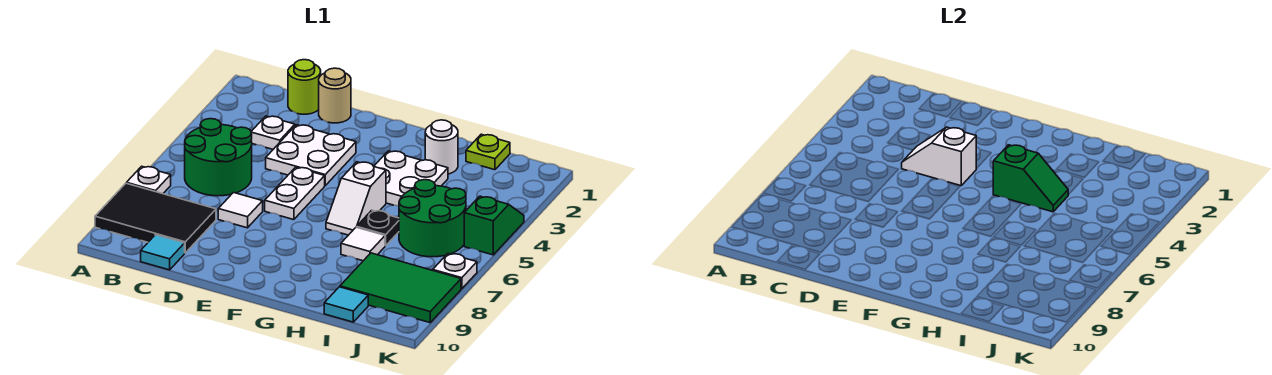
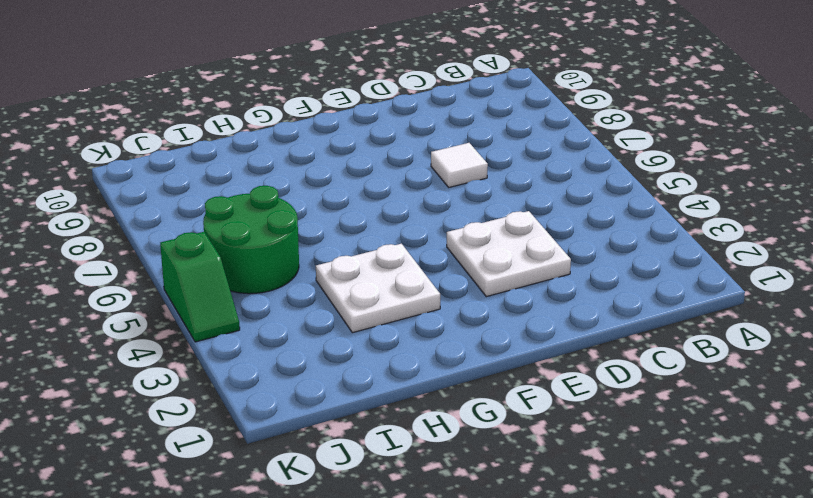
none -> white 1x1 plate [127,166,171,194]
none -> black 2x3 tile [95,183,216,253]
none -> green 2x2 round brick [185,119,252,196]

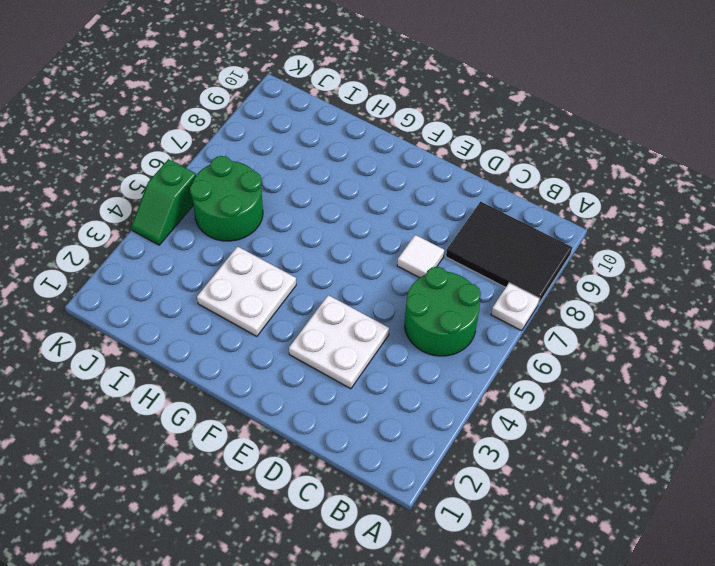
none -> lime 1x1 round brick [288,60,321,114]
none -> white 1x1 plate [251,116,295,149]
none -> cyan 1x1 tile [141,235,185,270]

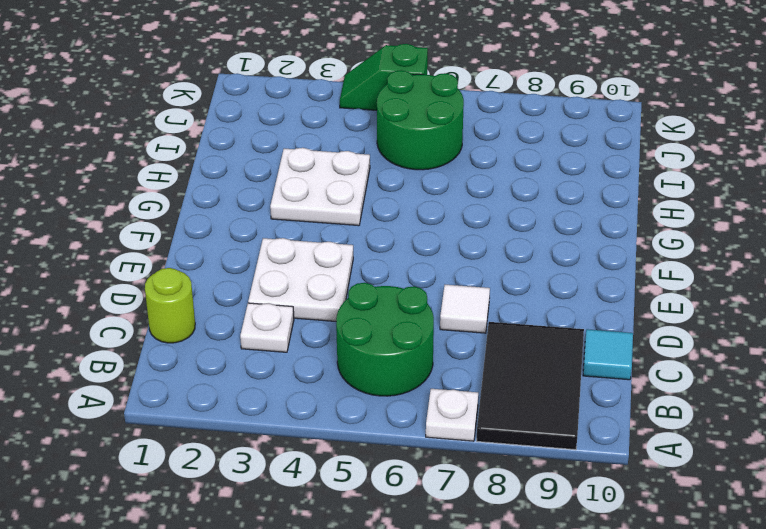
none -> tan 1x1 round brick [319,68,351,123]
none -> white 1x2 plate [265,167,325,220]
none -> white 1x2 slope [326,162,386,235]

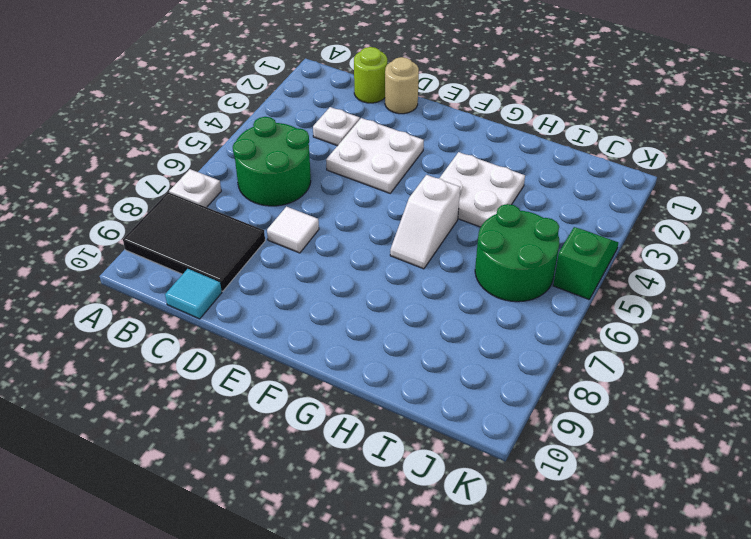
none -> white 1x2 plate [265,167,325,220]
none -> white 1x1 round brick [425,120,458,174]
none -> black 1x1 plate [357,210,399,246]

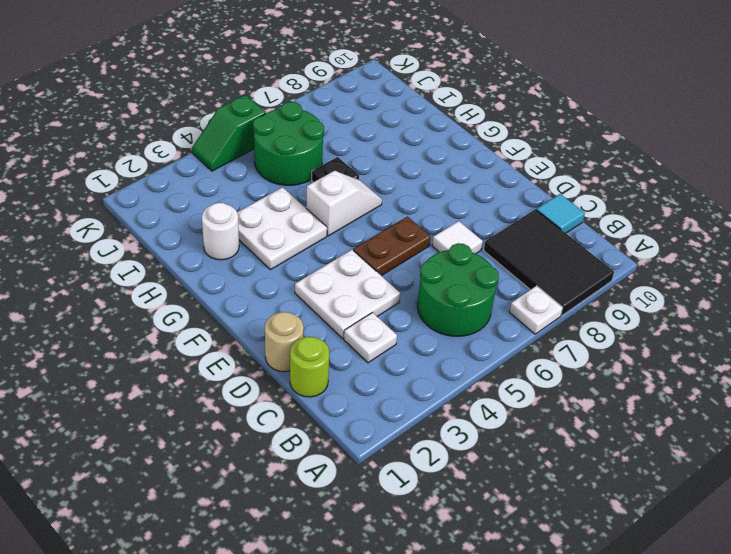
brown 1x2 plate [353,217,431,276] -> white 1x2 plate [265,167,325,220]
none -> white 1x1 tile [341,227,385,261]
none -> lime 1x1 plate [466,134,510,170]
none -> green 2x3 tile [340,253,461,323]

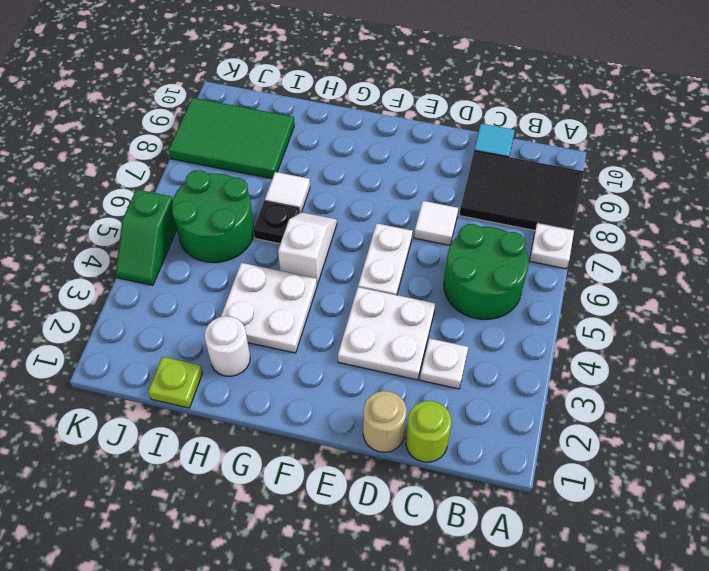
none -> cyan 1x1 tile [324,287,368,322]
none -> white 1x1 plate [433,254,477,289]
none -> white 1x2 slope [902,127,976,186]

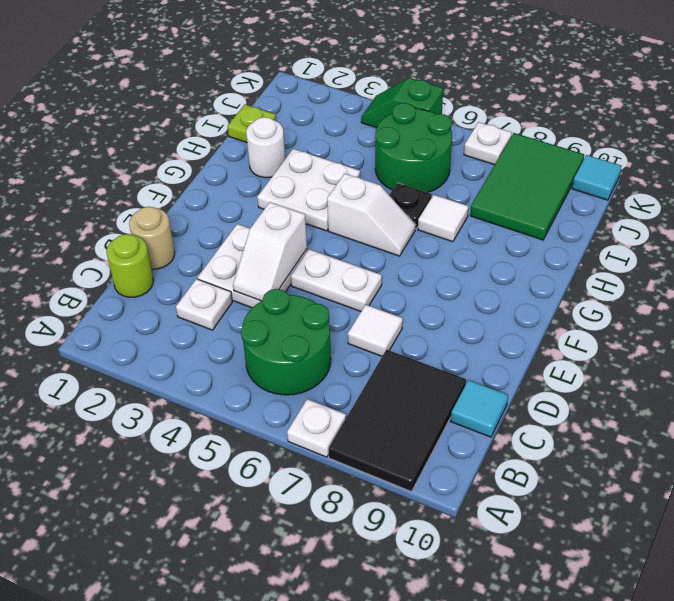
cyan 1x1 tile [572,155,622,200] -> cyan 1x1 tile moved to [324,287,368,322]
none -> green 1x2 slope [993,145,1068,212]

